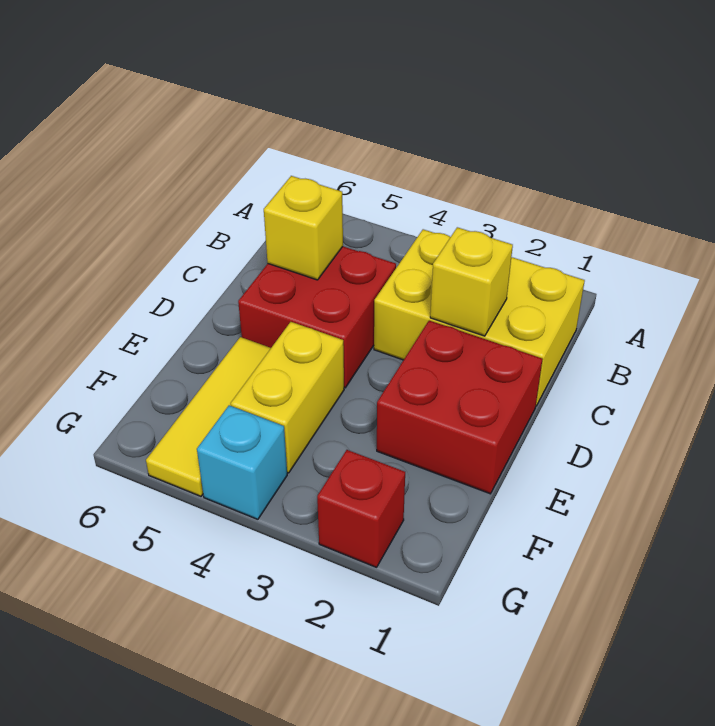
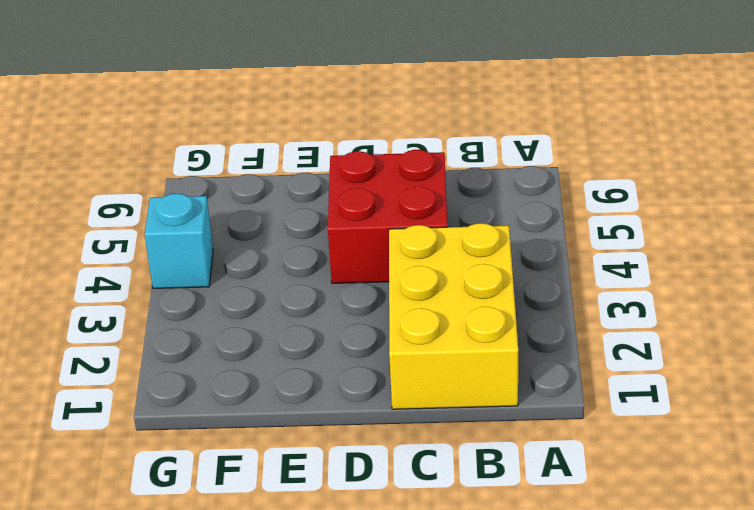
none -> red 2x2 brick [377,321,543,494]
none -> yellow 1x2 brick [231,322,344,473]

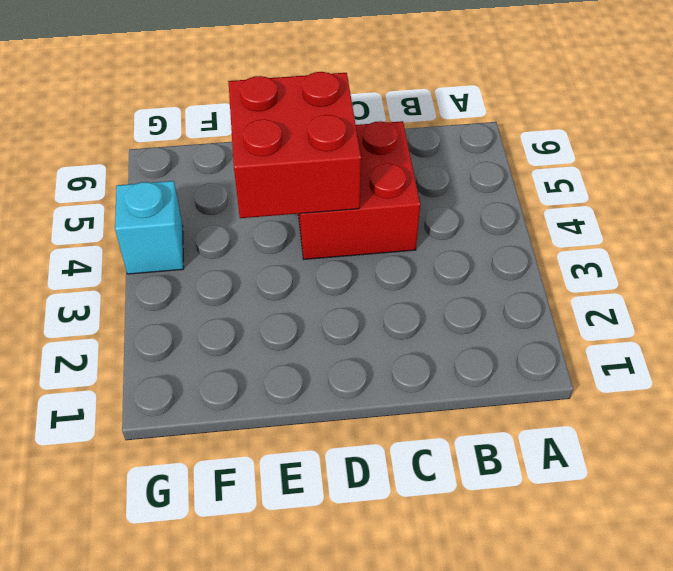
red 2x2 brick [228,72,361,218] -> red 2x2 brick moved to [377,321,543,494]
none -> yellow 2x3 brick [374,229,585,406]
none -> yellow 1x2 brick [231,322,344,473]

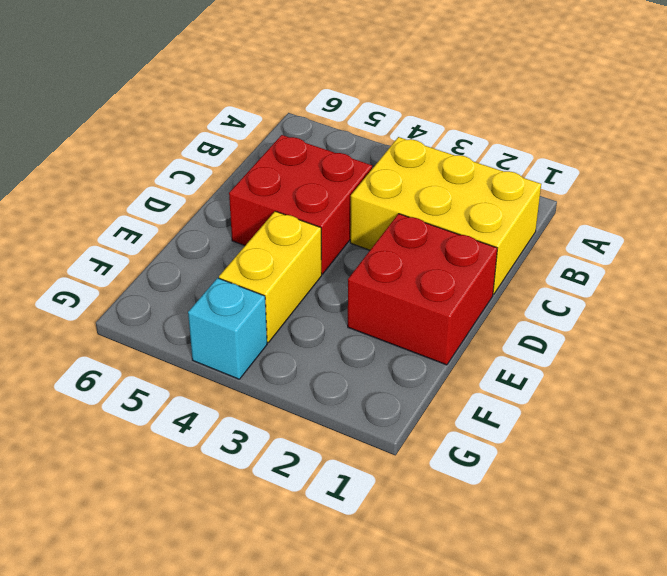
none -> yellow 1x3 tile [146,337,271,496]
none -> red 1x1 brick [317,450,405,567]

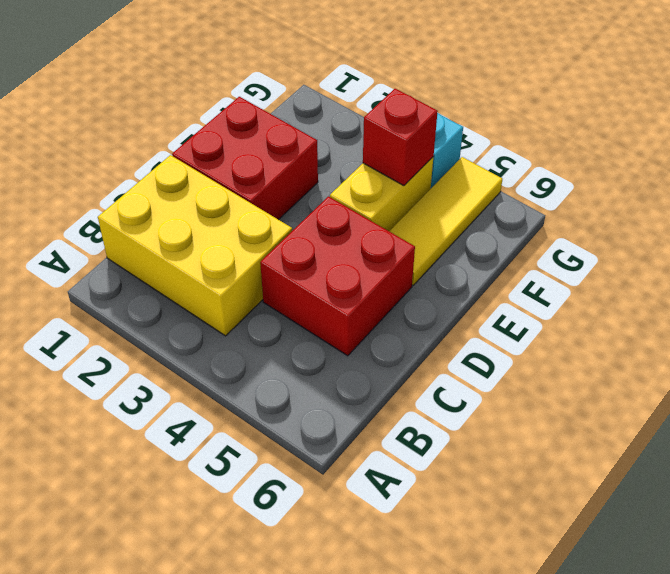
red 1x1 brick [363,89,438,186] -> red 1x1 brick moved to [317,450,405,567]
none -> yellow 1x1 brick [430,227,513,336]
none -> yellow 1x1 brick [264,176,343,280]

